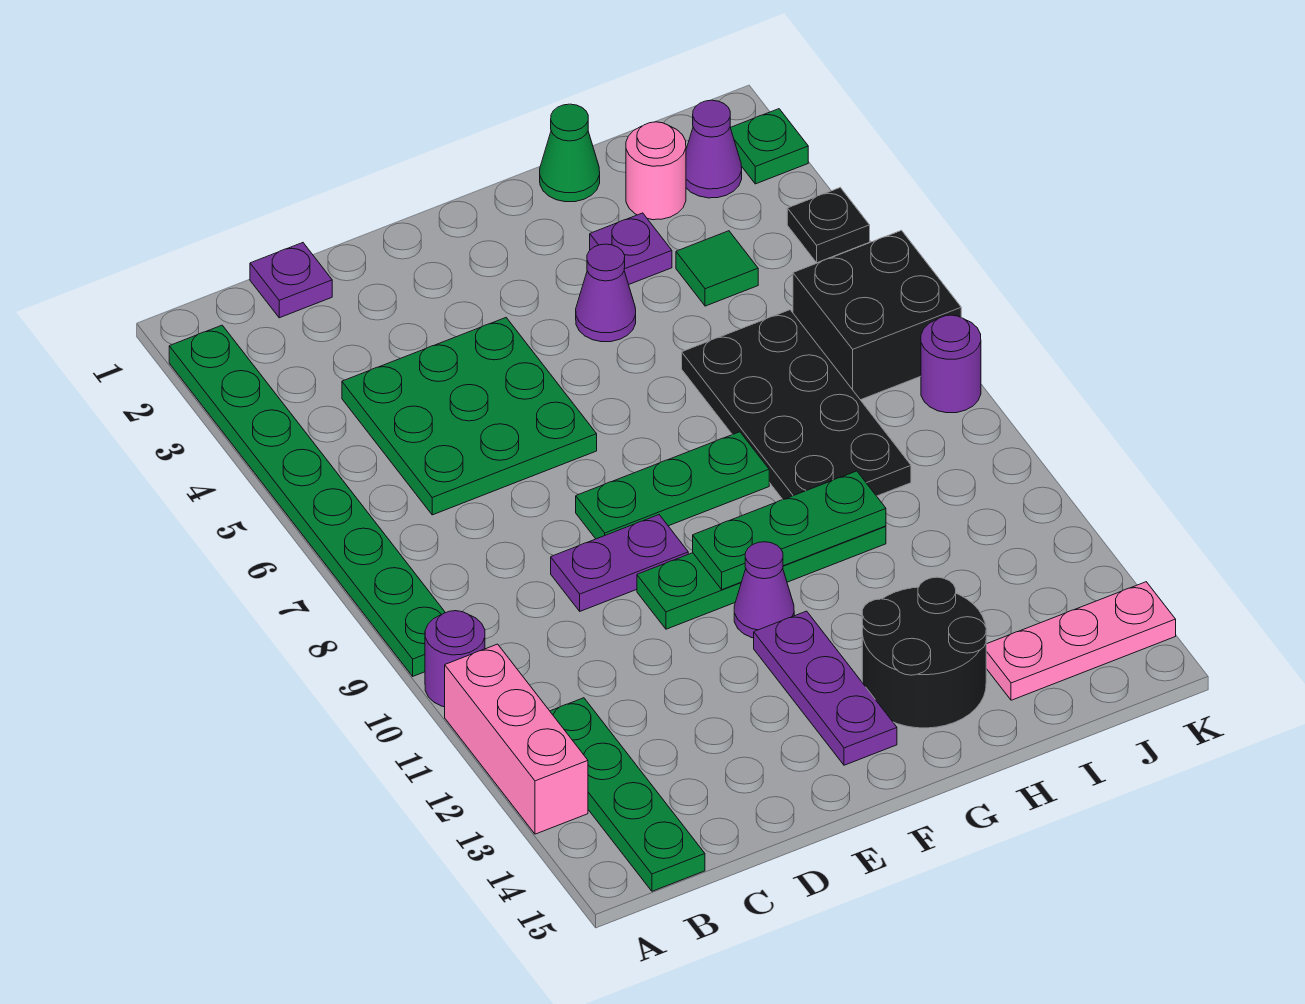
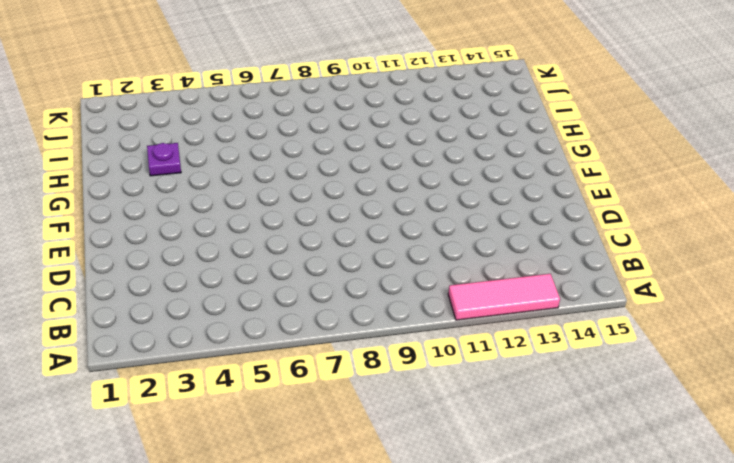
pink 1x3 tile [448,274,560,320] -> pink 1x3 brick [445,644,588,834]
none -> green 1x8 plate [169,325,445,676]
none -> purple 1x1 round brick [425,611,485,707]
none -> green 1x4 plate [550,698,705,891]

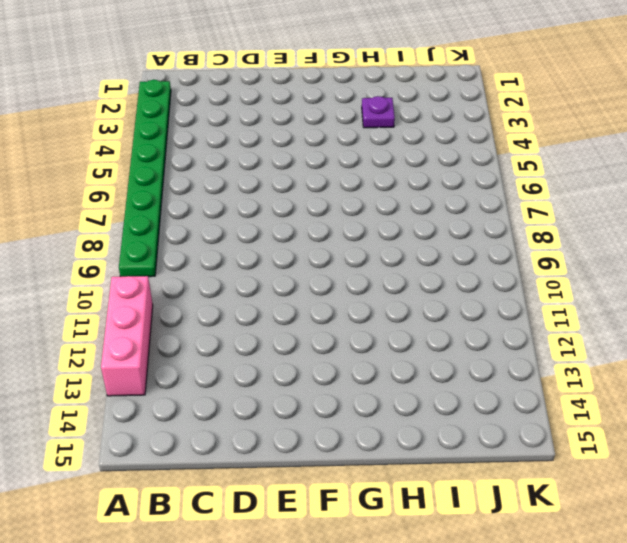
none -> purple 1x1 round brick [425,611,485,707]
none -> green 1x4 plate [550,698,705,891]
none -> purple 1x1 plate [250,243,332,318]

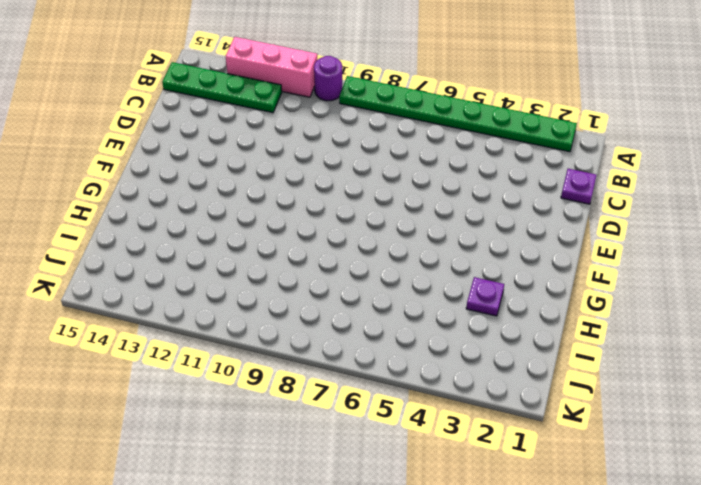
none -> green 3x3 plate [342,318,597,515]
none -> purple 1x2 plate [551,515,688,611]
none -> green 1x3 plate [576,432,769,539]

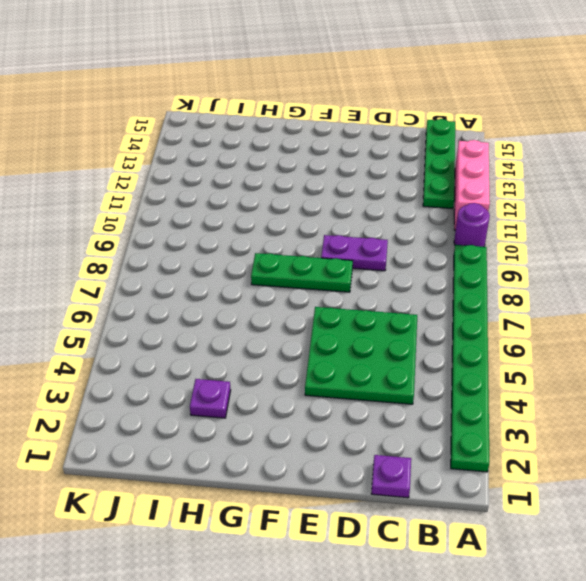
none -> green 1x4 plate [637,526,886,629]
none -> purple 1x1 cone [734,542,794,638]
none -> purple 1x3 plate [754,611,897,765]

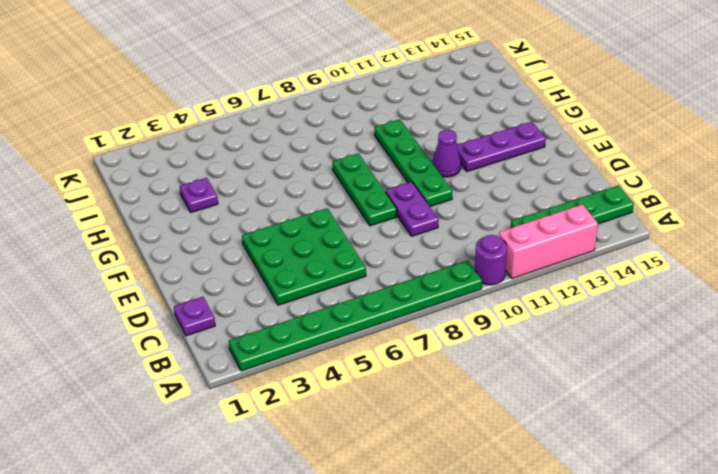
none -> purple 1x1 cone [576,244,636,342]
none -> black 2x2 round brick [862,577,986,728]
none -> green 1x1 cone [540,104,600,202]

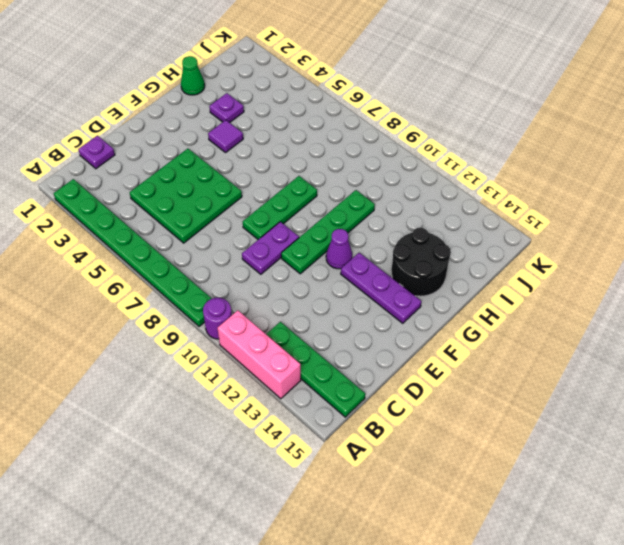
purple 1x1 tile [208,120,243,153] -> purple 1x1 cone [576,244,636,342]
none -> black 2x4 plate [682,310,911,499]
none -> pink 1x1 round brick [626,122,686,220]
none -> green 1x1 tile [676,231,758,306]

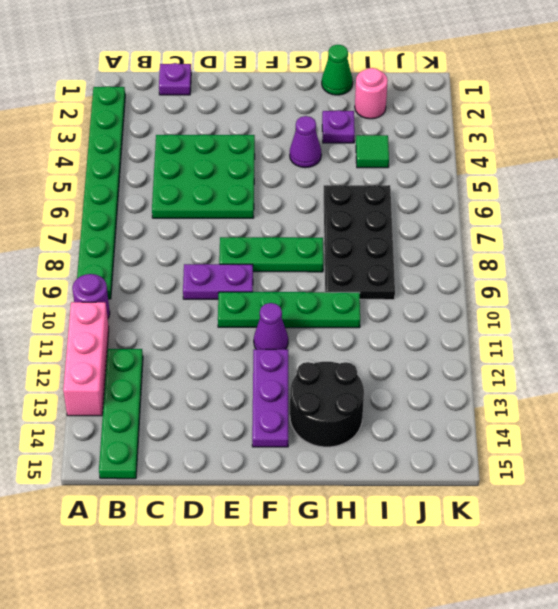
none -> pink 1x3 plate [986,582,1176,700]
none -> purple 1x1 cone [686,100,742,198]
none -> black 2x2 brick [793,230,961,400]

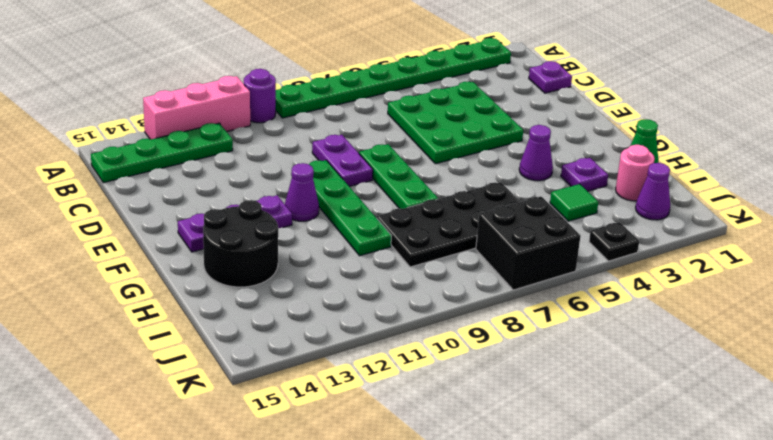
none -> pink 1x3 plate [986,582,1176,700]
none -> green 1x1 plate [730,109,808,184]
none -> purple 1x1 round brick [921,315,981,413]

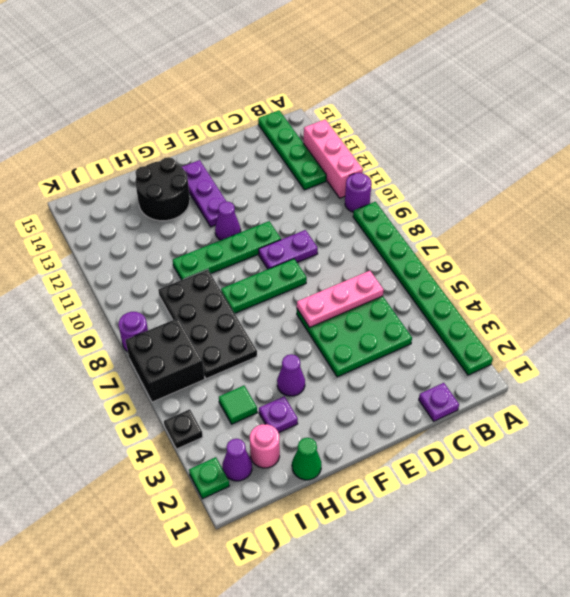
pink 1x3 plate [297,271,384,327] -> pink 1x3 plate moved to [986,582,1176,700]
none -> green 1x3 plate [693,471,886,590]

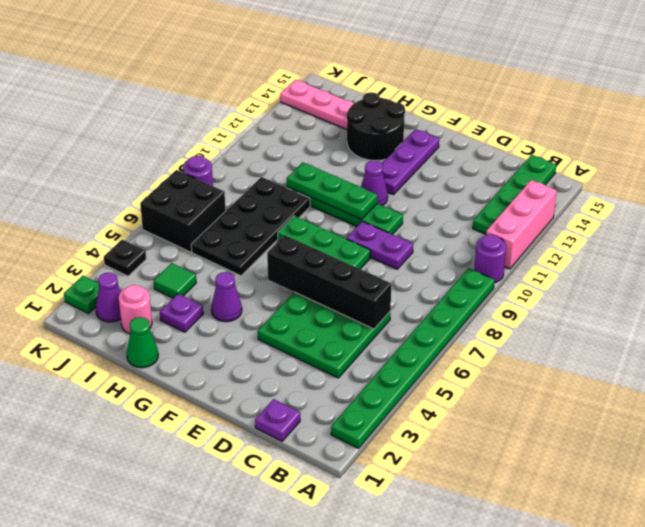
black 1x4 brick [267,235,391,329] -> none

